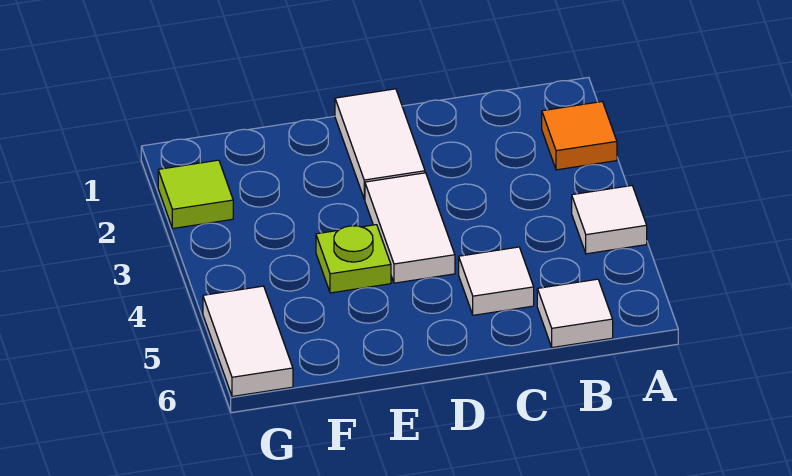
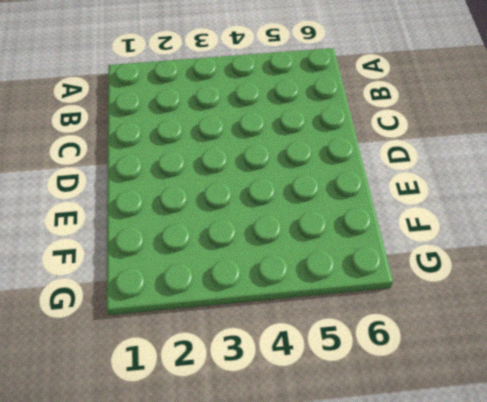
none -> orange 1x1 tile [542,102,617,170]
none -> white 1x1 tile [572,186,647,254]

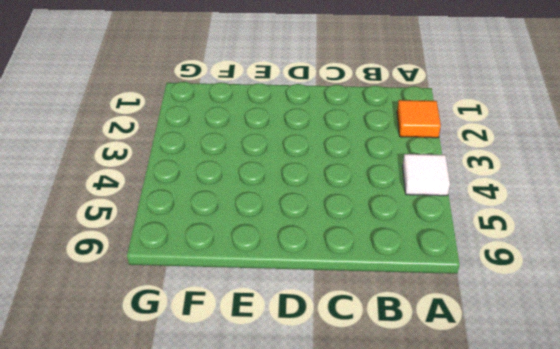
none -> white 1x1 tile [537,279,613,348]
none -> white 1x1 tile [459,247,534,315]

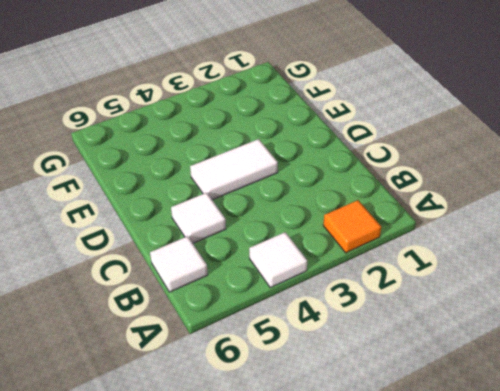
none -> white 1x2 tile [335,89,425,199]
none -> lime 1x1 plate [316,225,391,293]

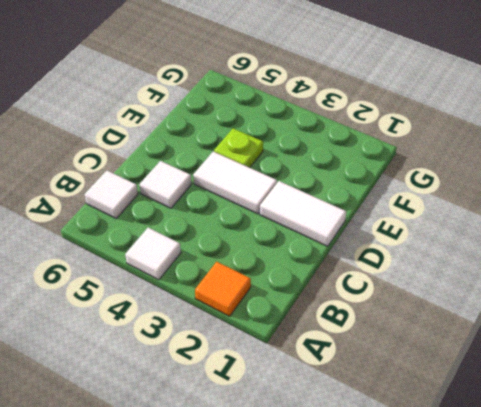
none -> lime 1x1 tile [158,160,233,228]
none -> white 1x2 tile [203,286,293,396]

